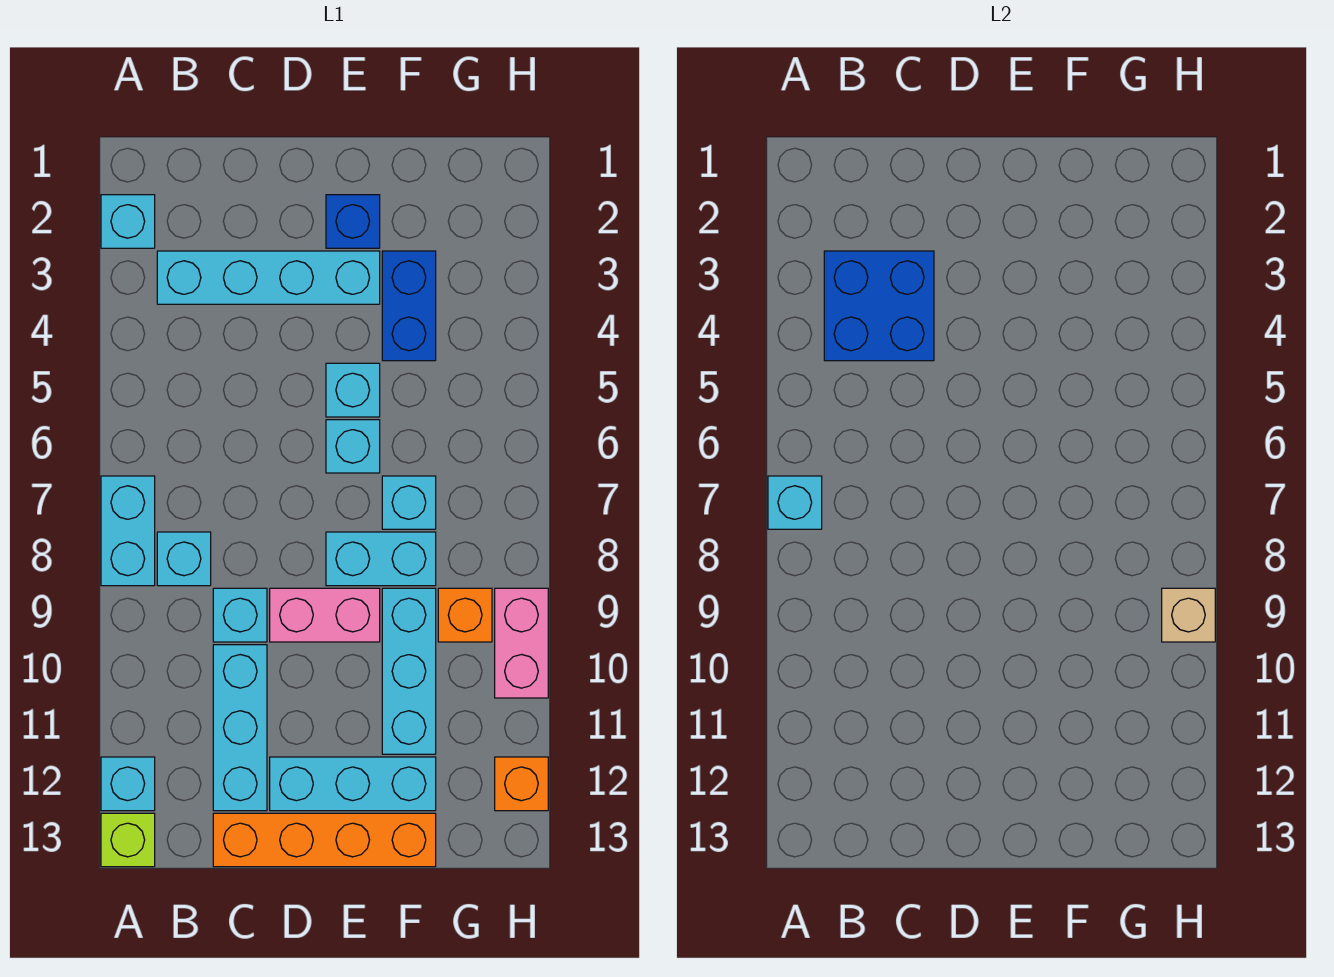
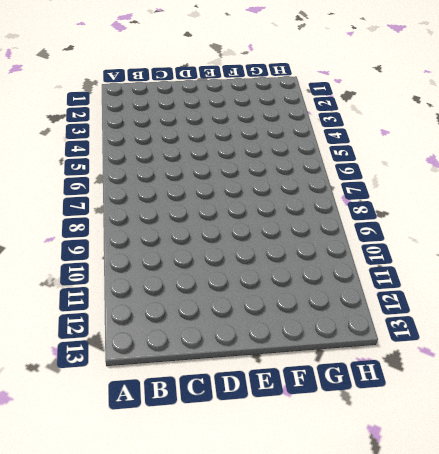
none -> cyan 1x1 brick [101,195,155,248]
none -> cyan 1x2 brick [101,476,155,586]
none -> cyan 1x1 brick [101,757,155,811]

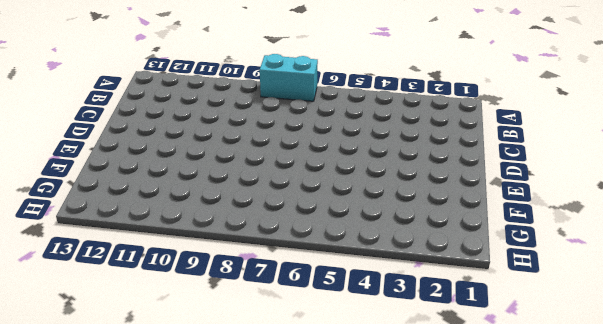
none -> cyan 1x1 brick [101,195,155,248]
none -> cyan 1x1 brick [101,757,155,811]
none -> lime 1x1 brick [101,813,155,867]

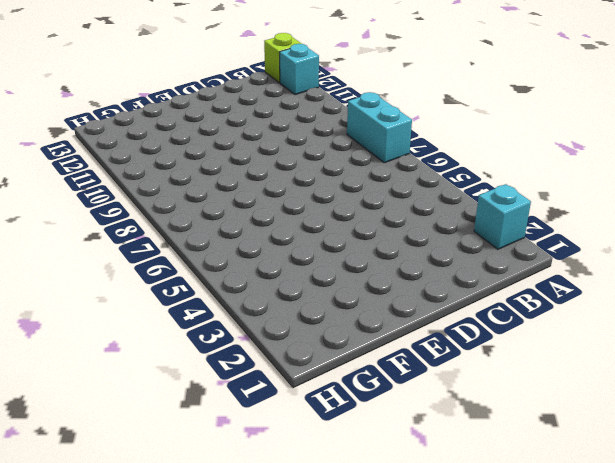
none -> cyan 1x4 brick [157,251,380,304]
none -> cyan 1x1 brick [157,532,211,586]
none -> cyan 1x1 brick [213,588,267,642]

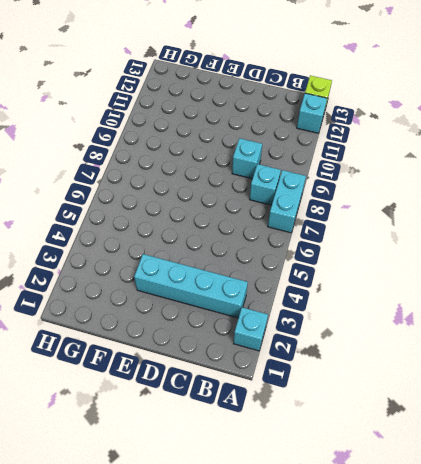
none -> cyan 1x3 brick [213,645,267,811]
none -> orange 1x4 brick [213,813,436,867]
none -> pink 1x2 brick [270,588,380,642]

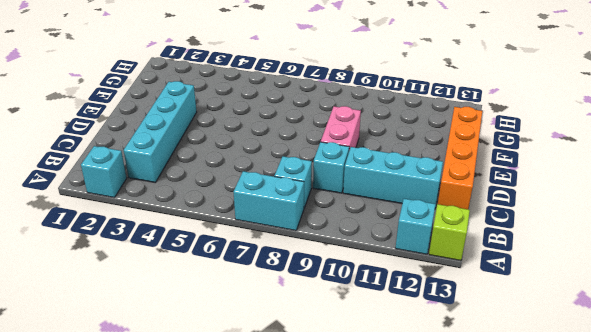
none -> cyan 1x3 brick [270,757,436,811]
none -> blue 1x1 brick [326,195,380,248]
none -> cyan 1x1 brick [326,363,380,417]

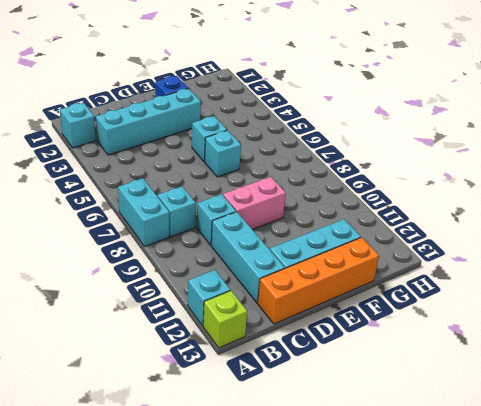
none -> cyan 1x2 brick [326,532,436,586]
none -> blue 1x2 brick [382,251,436,361]
none -> cyan 1x1 brick [382,476,436,529]

